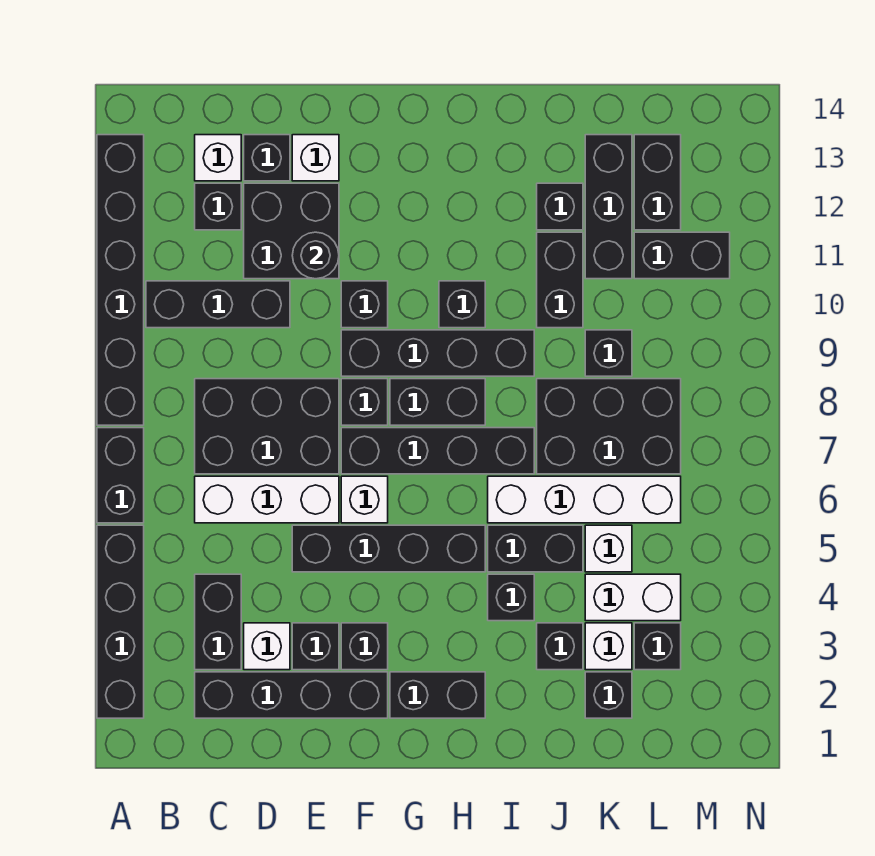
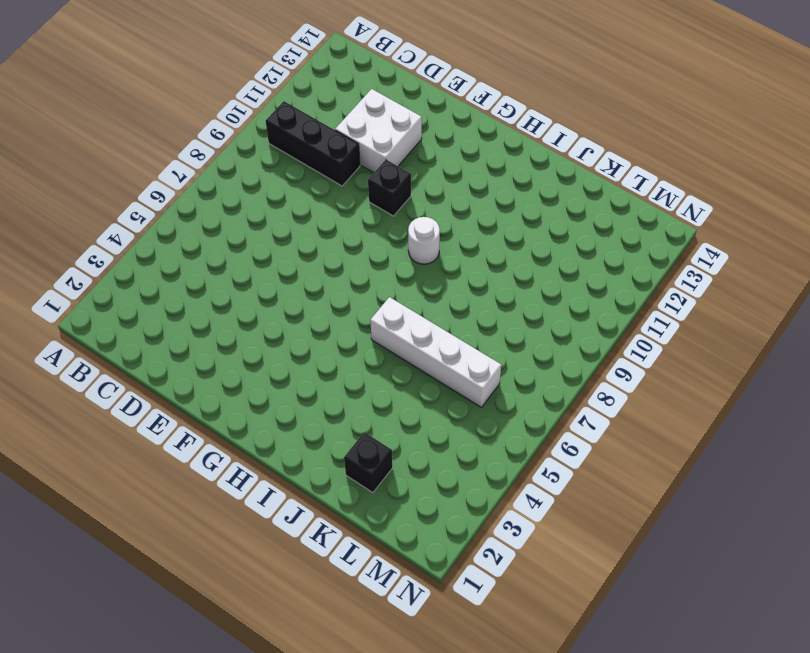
white 2x2 brick [335,89,422,173] -> black 2x2 brick [244,183,339,279]
white 1x1 round brick [408,217,440,264] -> black 1x4 brick [341,330,534,376]
none -> black 1x4 brick [97,525,144,718]
none -> black 1x2 brick [97,428,144,523]
none -> black 1x6 brick [97,135,144,425]
none -> black 1x4 brick [195,672,388,718]

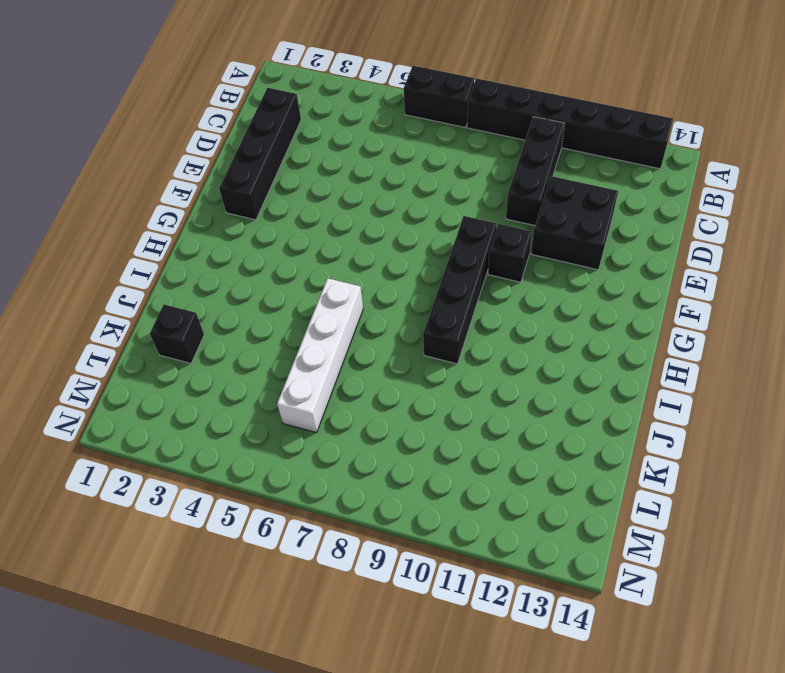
none -> black 1x4 brick [97,525,144,718]
none -> black 1x2 brick [195,574,241,670]
none -> white 1x3 brick [195,476,339,523]
none -> black 2x3 brick [195,379,339,474]

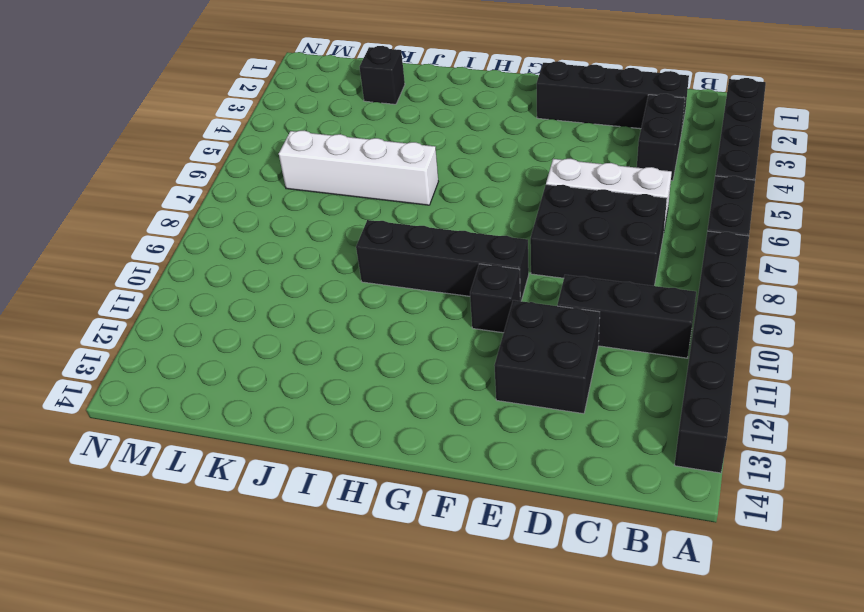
none -> black 1x1 brick [195,183,241,230]
none -> white 1x1 brick [195,135,241,181]
none -> white 1x1 brick [244,623,290,670]
none -> black 1x1 brick [244,135,290,181]

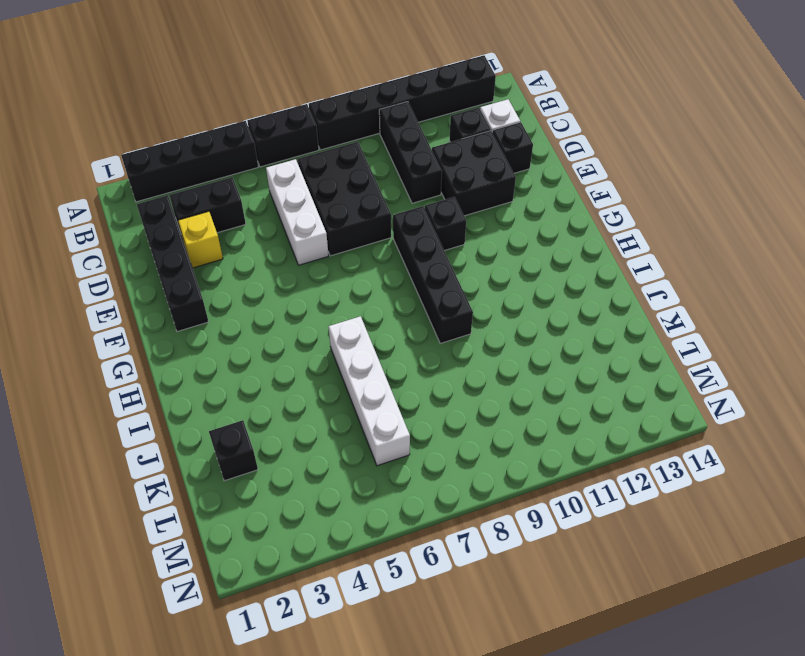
yellow 1x1 brick [178,211,223,268] -> white 1x1 brick [244,623,290,670]
none -> black 1x1 brick [292,623,339,670]
none -> black 1x4 brick [292,525,485,572]
none -> white 1x1 brick [292,135,339,181]
none -> black 1x1 brick [341,623,388,670]

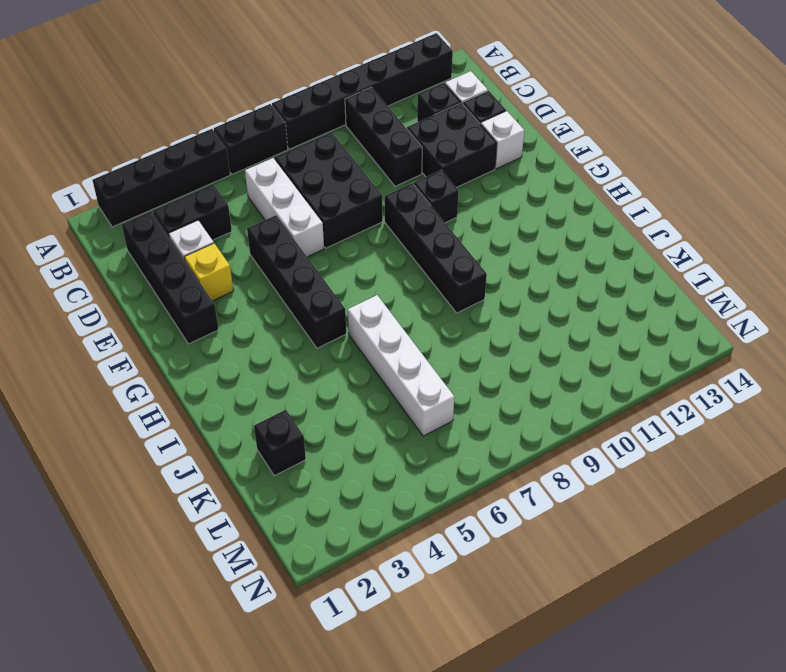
yellow 1x1 brick [184,243,233,301] -> black 1x1 brick [292,623,339,670]
none -> black 1x1 brick [341,623,388,670]
none -> white 1x1 brick [341,476,388,523]
none -> black 1x4 brick [341,428,534,474]
none -> black 1x1 brick [341,379,388,425]

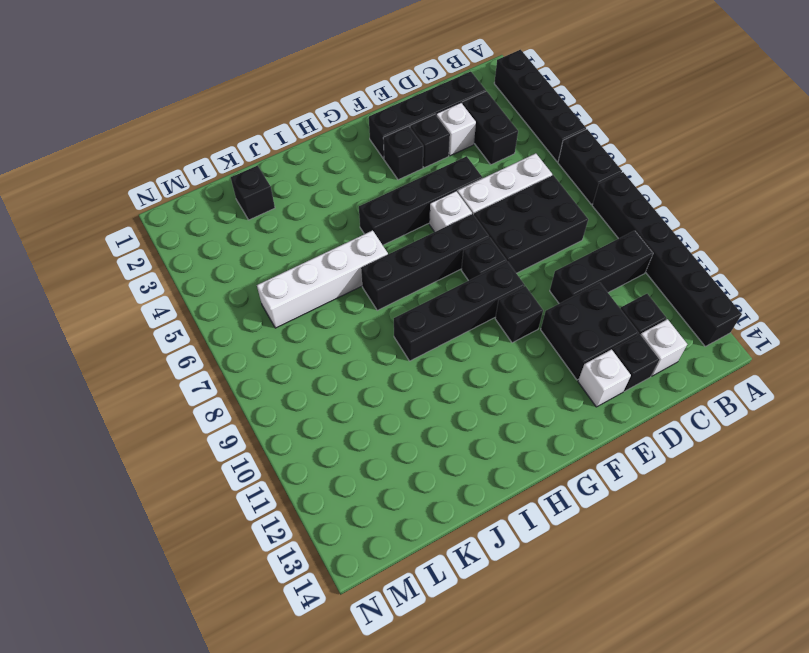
none -> black 1x2 brick [390,672,485,718]
none -> black 1x2 brick [390,379,485,425]
none -> black 1x1 brick [439,281,485,328]
none -> black 1x1 brick [488,574,534,621]

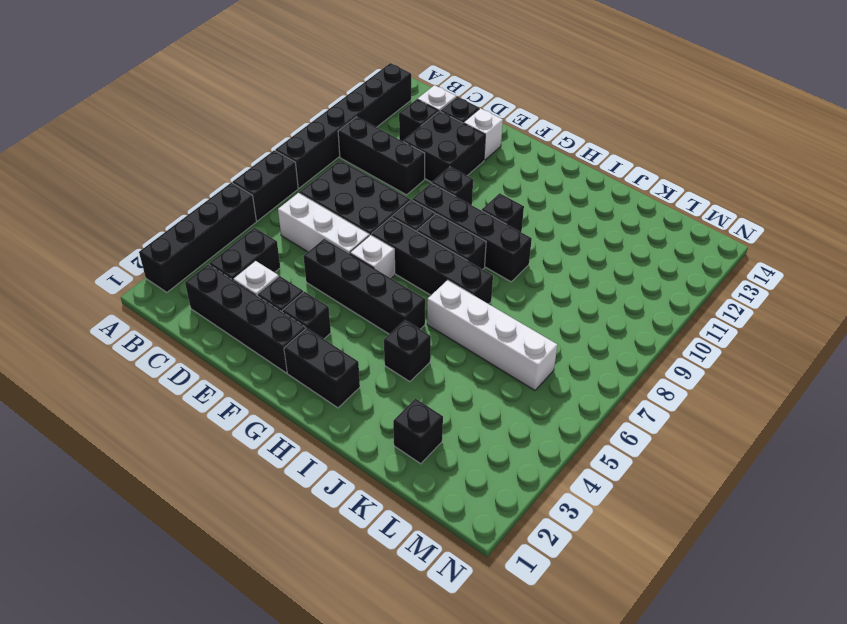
none -> black 1x2 brick [488,525,583,572]
none -> black 1x1 brick [537,623,583,670]
none -> black 2x3 brick [537,379,681,474]
none -> black 1x2 brick [537,232,583,328]

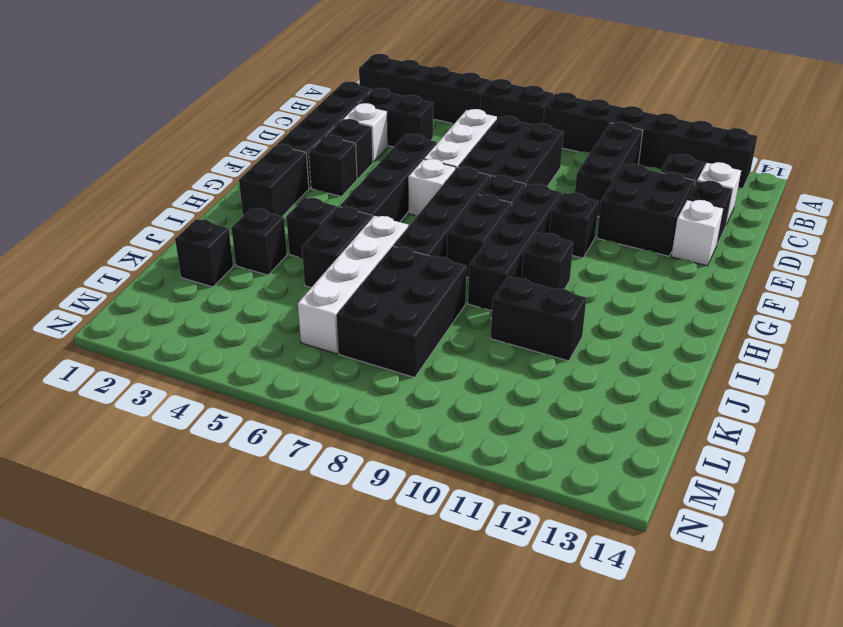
none -> black 1x1 brick [537,183,583,230]
none -> white 1x1 brick [585,623,632,670]
none -> white 1x2 brick [585,574,681,621]
none -> white 1x1 brick [585,525,632,572]

